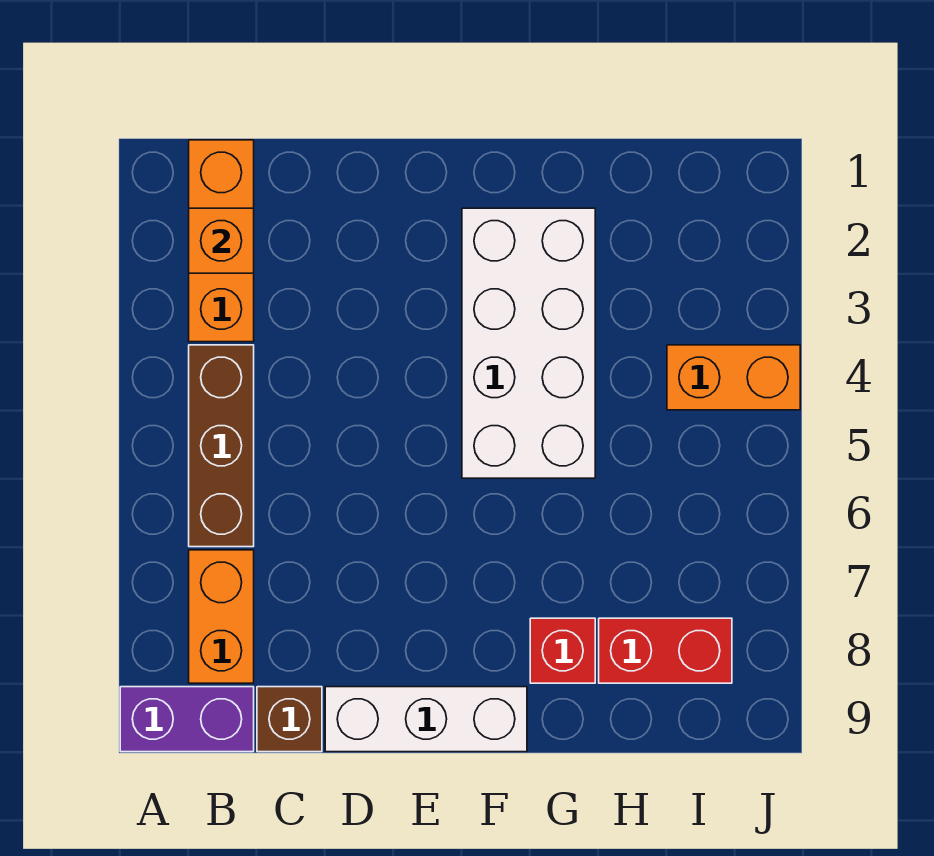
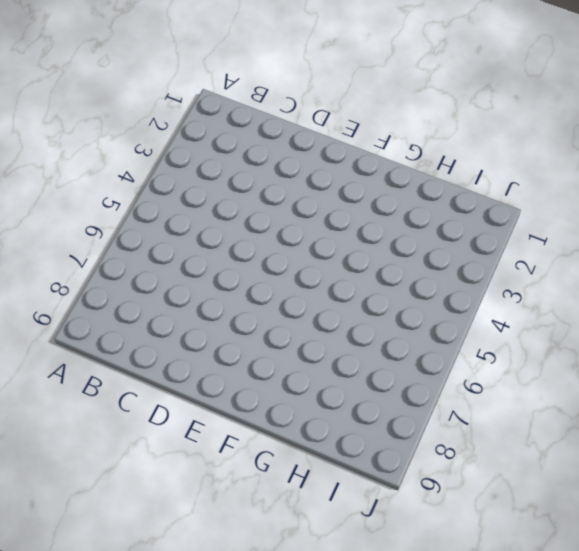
none -> purple 1x2 brick [120,687,254,752]
none -> orange 1x3 brick [189,140,254,342]

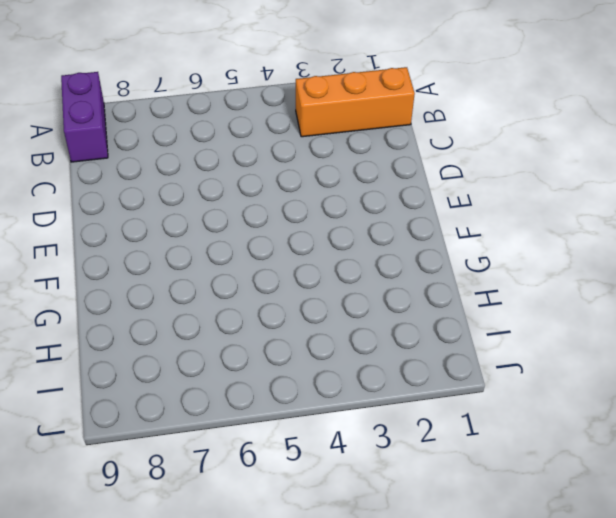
none -> brown 1x3 brick [189,345,254,547]
none -> orange 1x2 brick [189,550,254,683]

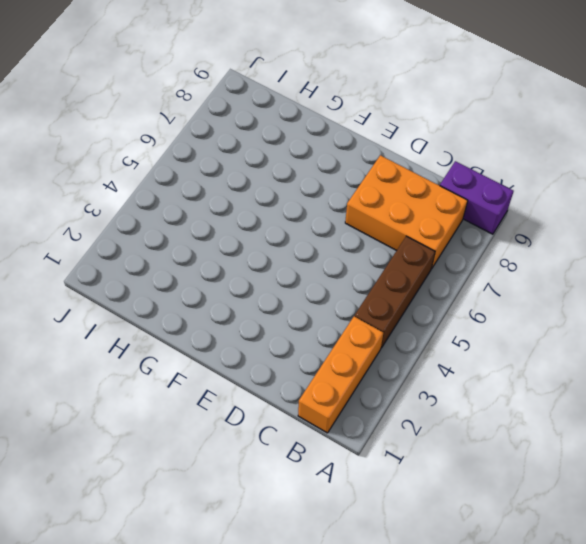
orange 2x3 brick [345,155,468,269] -> orange 1x2 brick [189,550,254,683]
none -> brown 1x1 brick [257,687,322,752]
none -> white 1x3 brick [325,687,527,752]

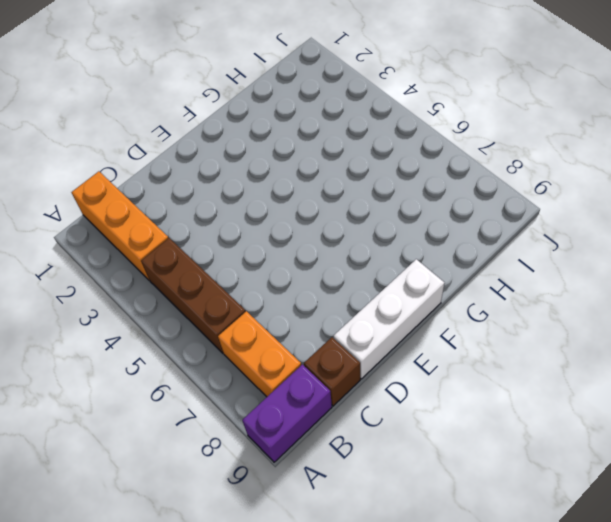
none -> white 2x4 brick [462,208,595,478]
none -> red 1x1 brick [530,618,595,683]

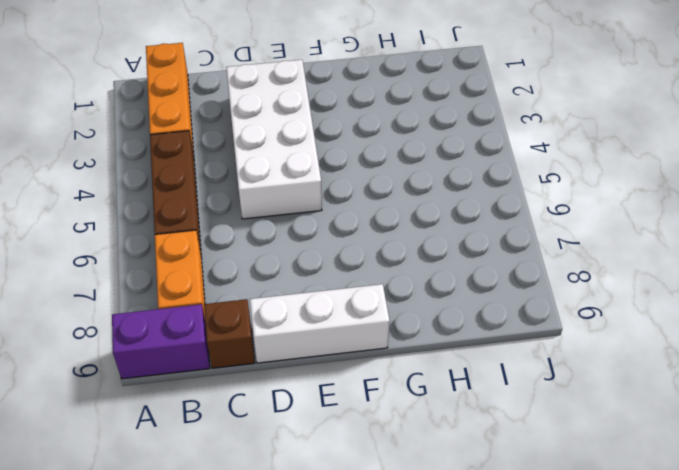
white 2x4 brick [226,60,322,219] -> white 2x4 brick moved to [462,208,595,478]
none -> red 1x1 brick [530,618,595,683]
none -> red 1x2 brick [599,618,732,683]

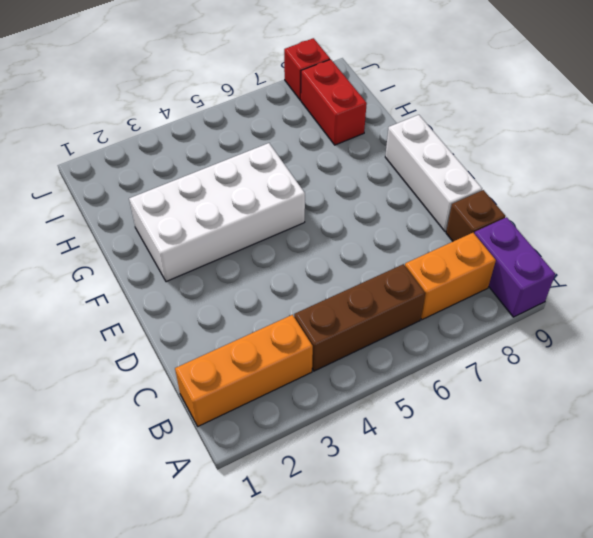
red 1x1 brick [284,38,330,100] -> red 1x1 brick moved to [530,618,595,683]
none -> orange 1x2 brick [667,345,800,410]
none -> orange 1x1 brick [189,208,254,273]

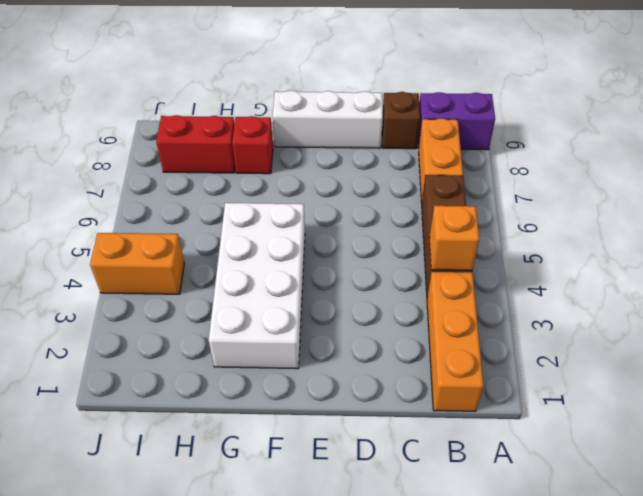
orange 1x1 brick [429,206,479,270] -> orange 1x1 brick moved to [189,208,254,273]

